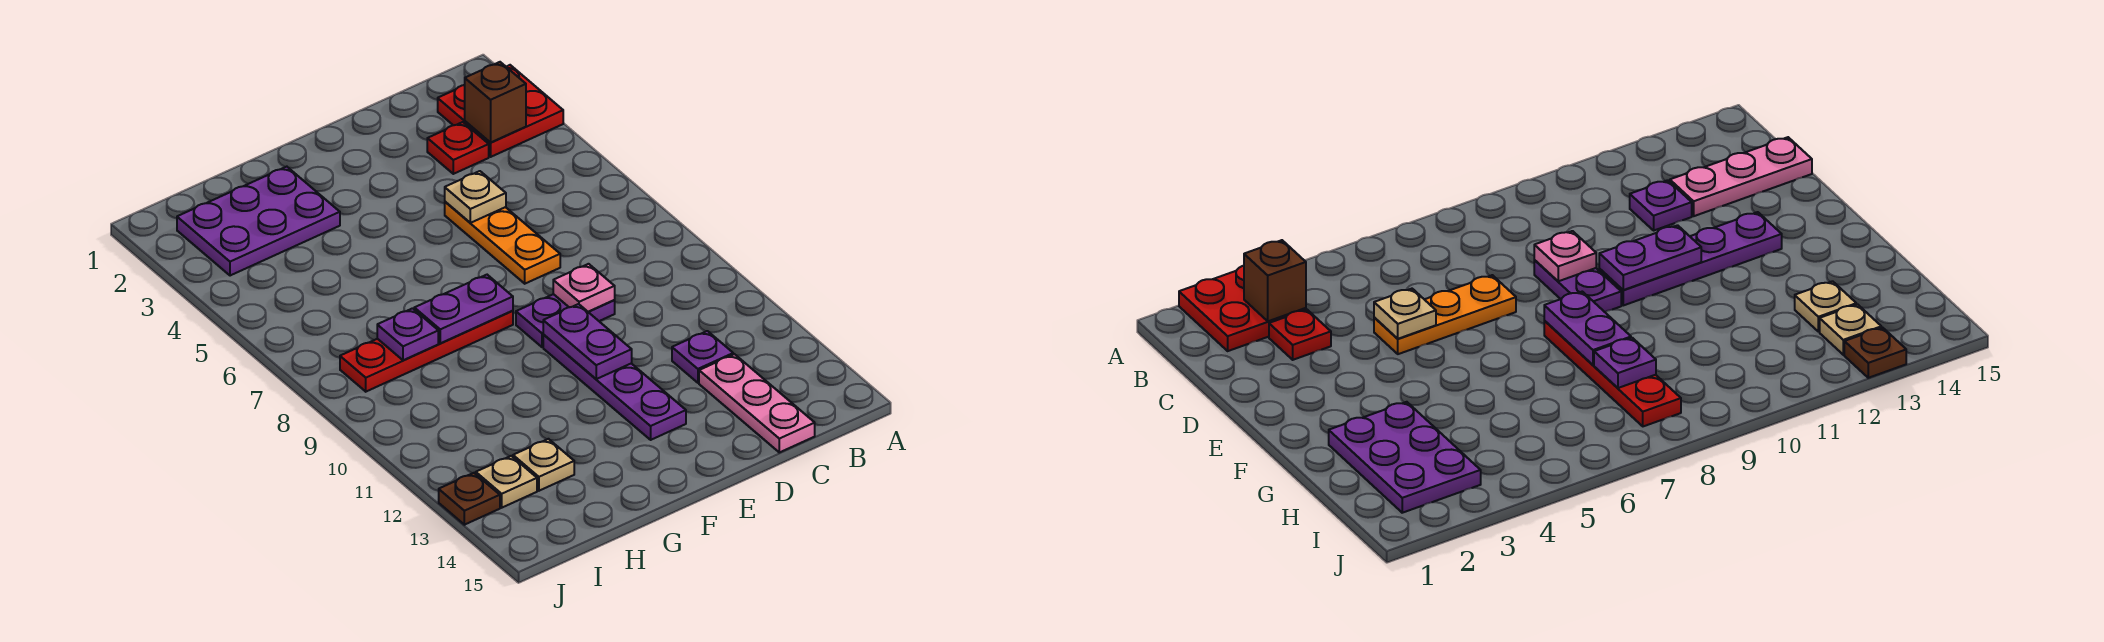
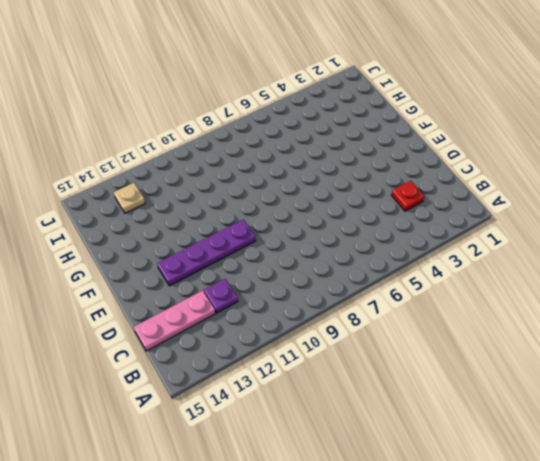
none -> red 2x2 plate [438,65,563,157]
none -> orange 1x3 plate [445,202,560,284]
none -> purple 1x2 plate [516,294,615,347]

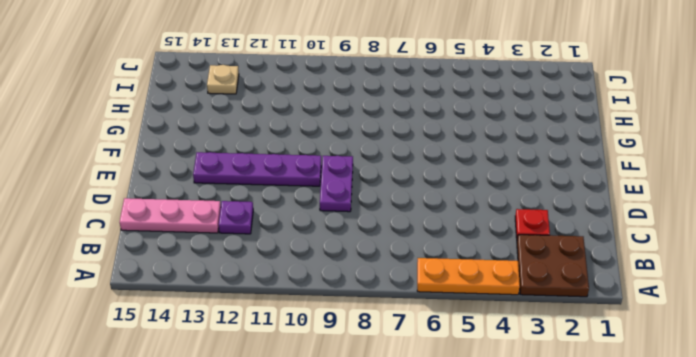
brown 2x2 plate [517,235,589,297] -> red 2x2 plate [438,65,563,157]
orange 1x3 plate [417,258,520,295] -> orange 1x3 plate moved to [445,202,560,284]
none -> red 1x4 plate [340,311,513,392]
none -> purple 2x3 plate [177,167,340,276]
none -> tan 1x1 plate [513,439,574,491]

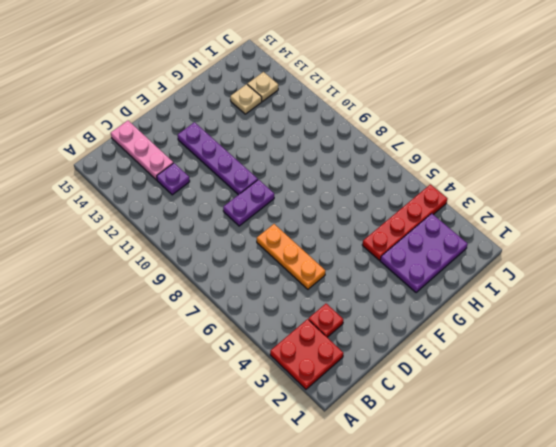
red 1x4 plate [362,184,447,260] -> red 1x4 plate moved to [340,311,513,392]
none -> brown 1x1 plate [439,473,500,525]
none -> brown 1x1 brick [465,62,526,142]
none -> tan 1x1 plate [445,171,506,223]

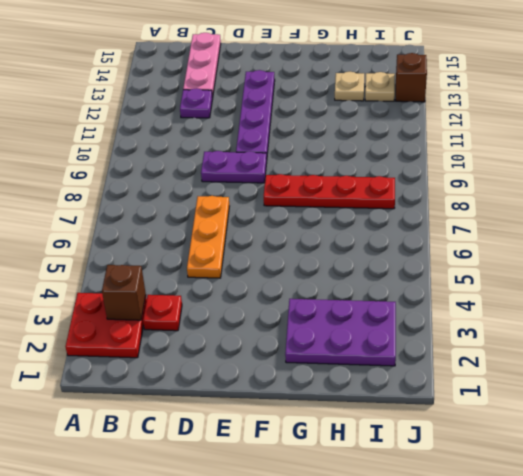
brown 1x1 brick [396,53,427,102] -> brown 1x1 plate [439,473,500,525]
none -> tan 1x1 plate [445,171,506,223]
none -> pink 1x1 plate [553,264,615,312]
none -> purple 1x2 plate [543,304,632,379]

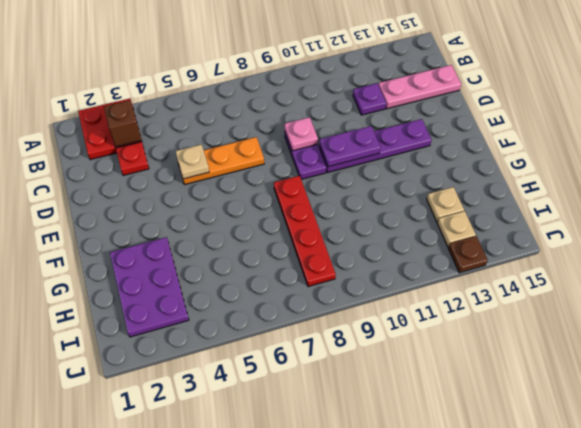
none -> purple 1x2 plate [414,275,513,343]
none -> purple 1x1 plate [377,308,438,360]

